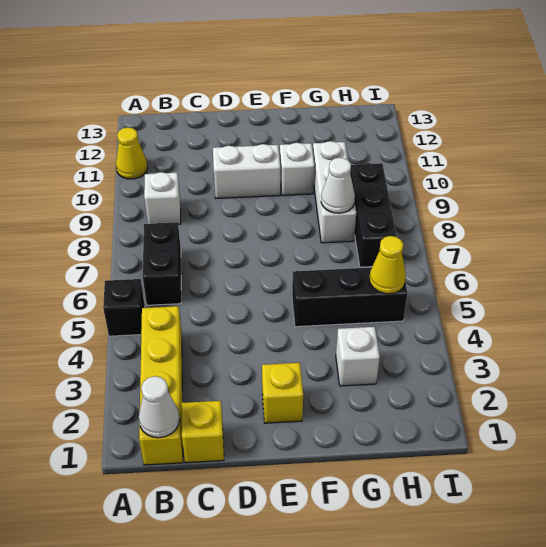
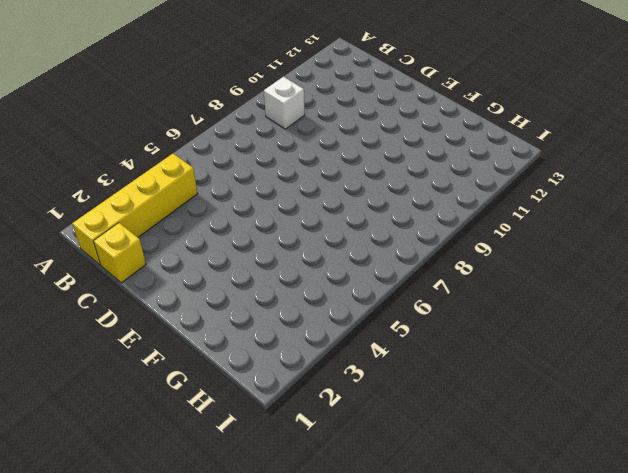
none -> black 1x1 brick [103,279,145,336]
none -> yellow 1x1 cone [116,127,148,179]
none -> black 1x2 brick [143,222,181,305]

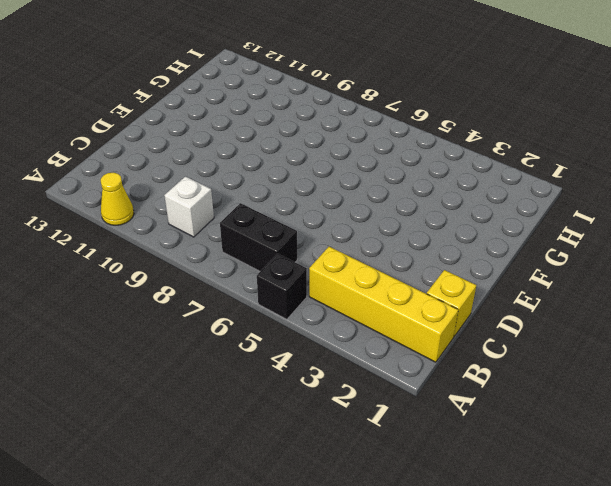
none -> white 1x2 brick [213,144,280,198]
none -> yellow 1x1 brick [262,363,303,423]
none -> black 1x3 brick [292,267,408,327]

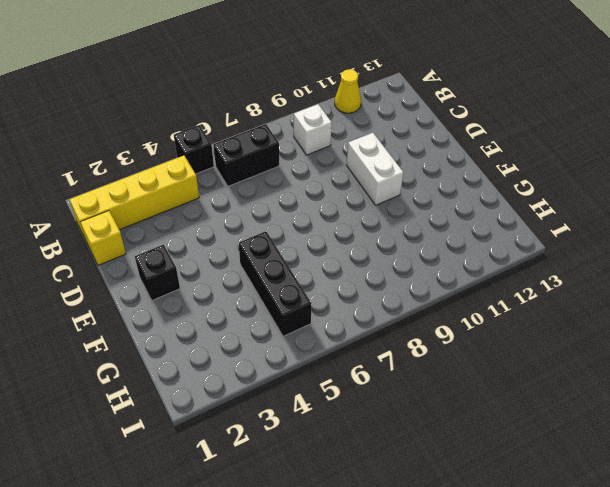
black 1x1 brick [135,245,180,300] -> yellow 1x1 brick [262,363,303,423]
none -> white 1x1 brick [280,143,314,195]
none -> white 1x1 brick [336,327,380,386]
none -> white 1x3 brick [313,141,356,243]

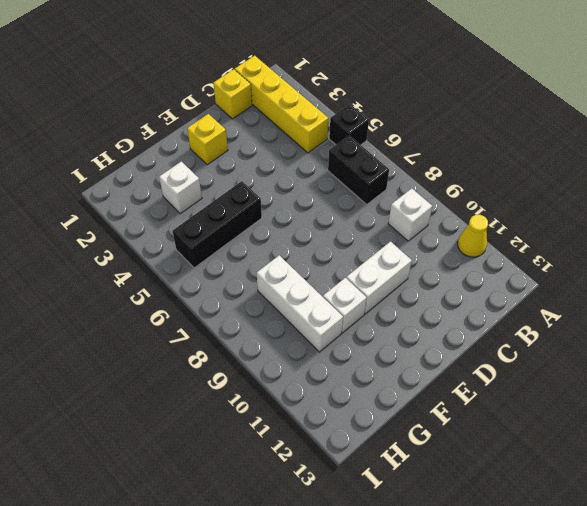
none -> black 1x3 brick [350,163,397,267]
none -> white 1x1 cone [139,376,180,438]
none -> white 1x1 cone [321,158,355,213]

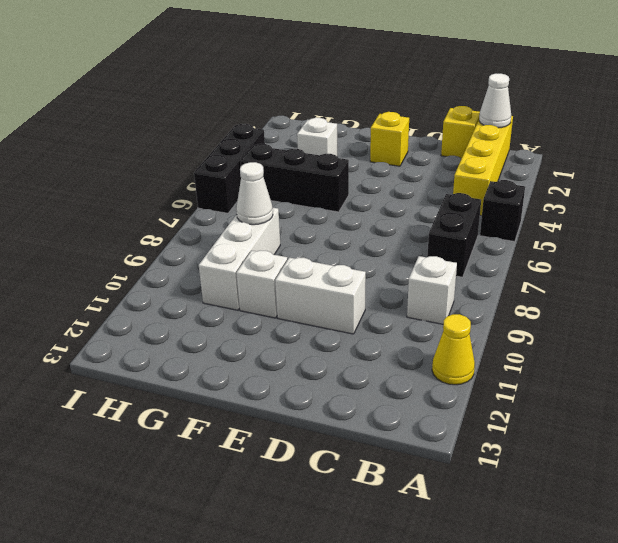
black 1x3 brick [194,124,265,213] -> black 1x3 brick moved to [350,163,397,267]
none -> yellow 1x1 cone [369,236,406,294]

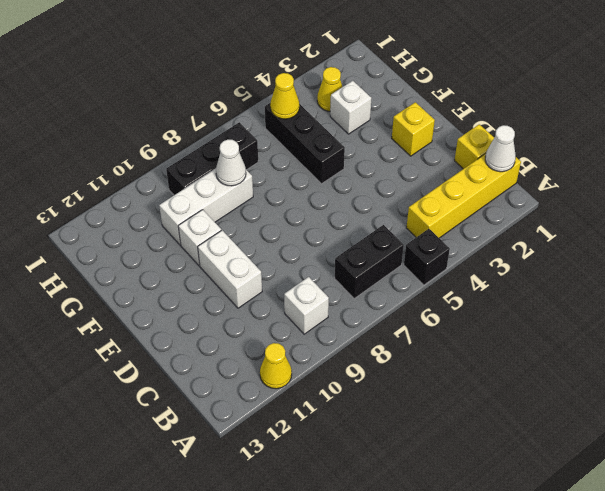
yellow 1x1 cone [317,67,342,111] -> none

